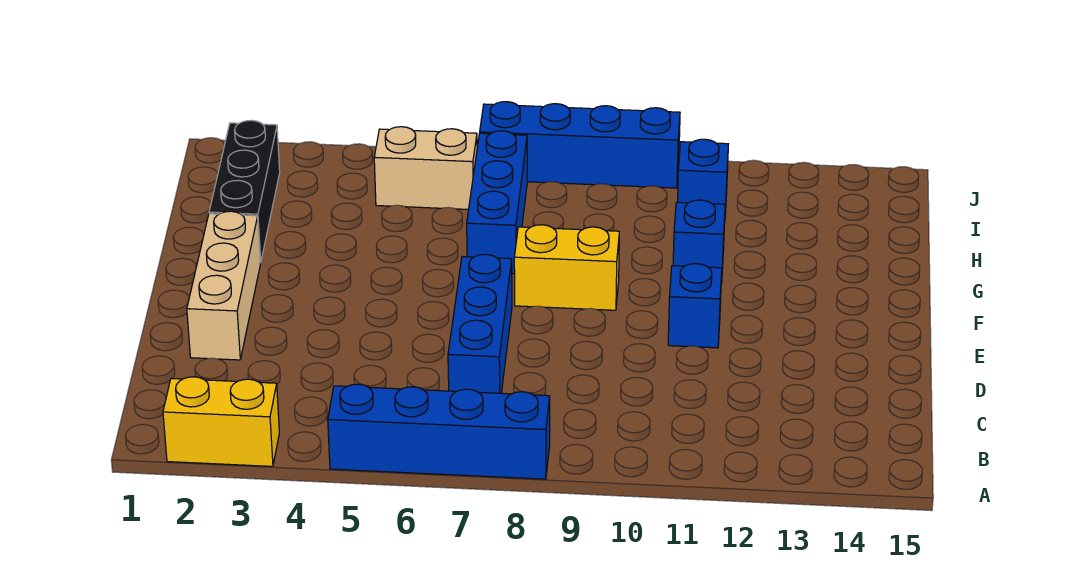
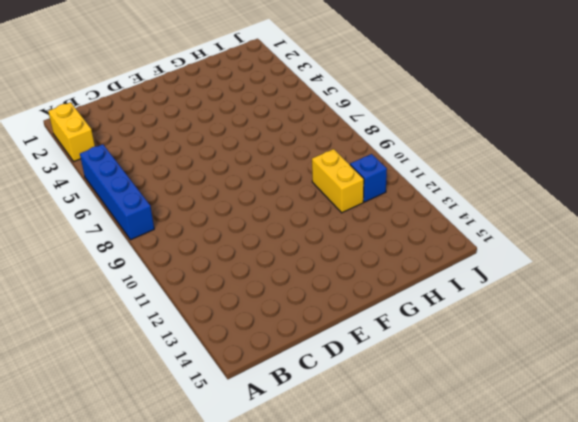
yellow 1x2 brick [312,149,364,213] -> yellow 1x2 brick moved to [514,225,619,310]
none -> blue 1x3 brick [448,254,512,393]
none -> tan 1x3 brick [187,211,261,360]
none -> blue 1x1 brick [668,264,722,348]

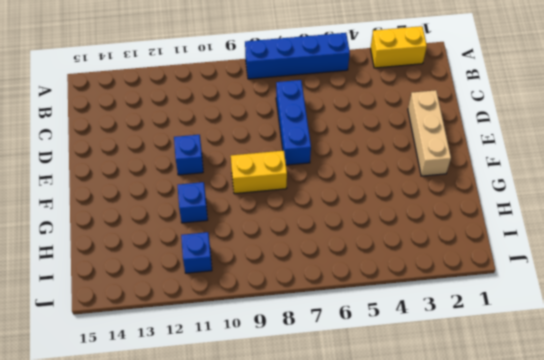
none -> black 1x3 brick [209,120,280,262]
none -> blue 1x3 brick [467,131,527,274]
none -> tan 1x2 brick [374,127,477,209]

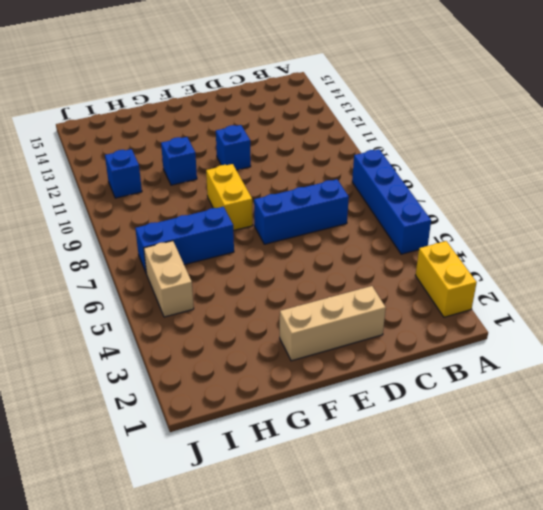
none -> black 1x3 brick [209,120,280,262]
none -> blue 1x4 brick [480,102,680,188]

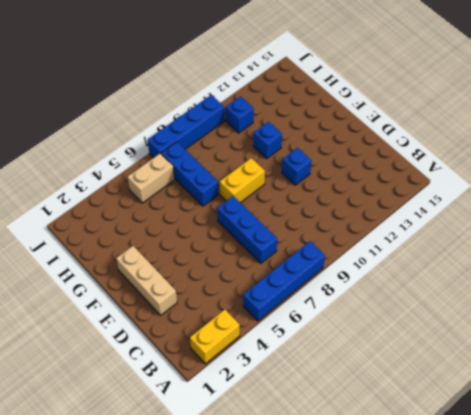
none -> black 1x3 brick [209,120,280,262]

